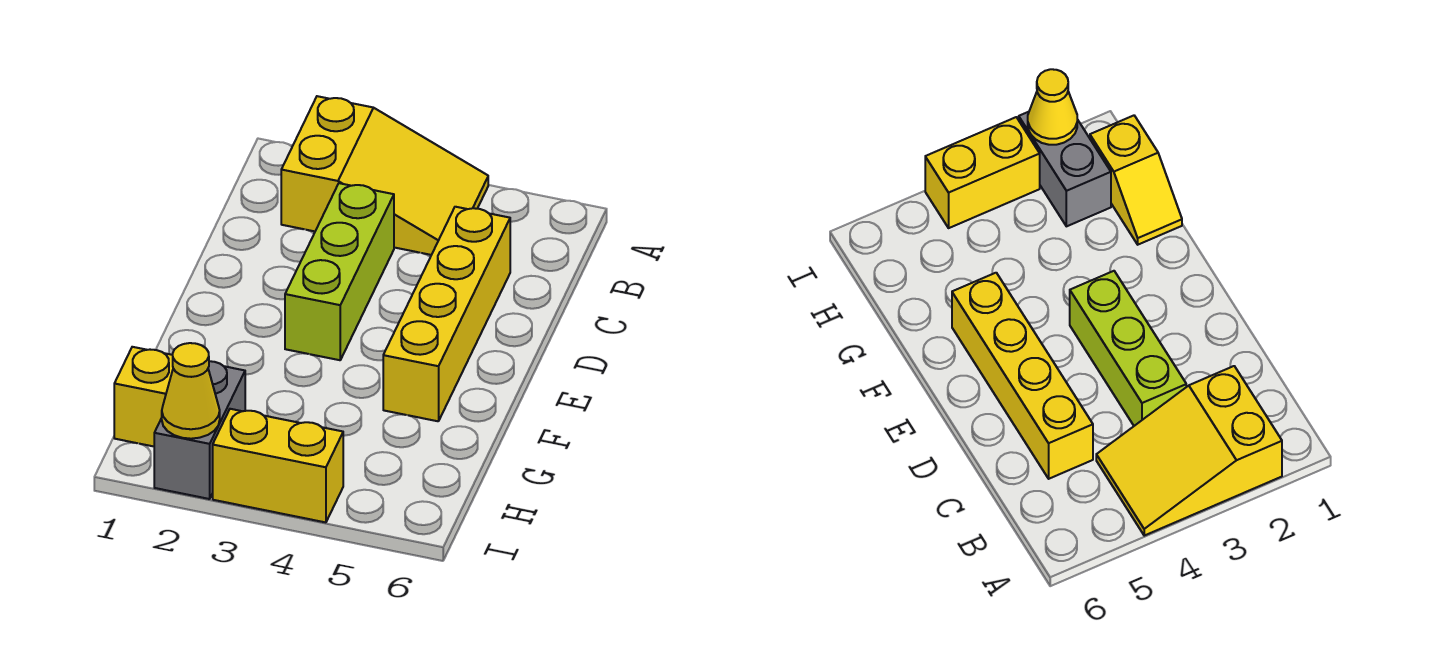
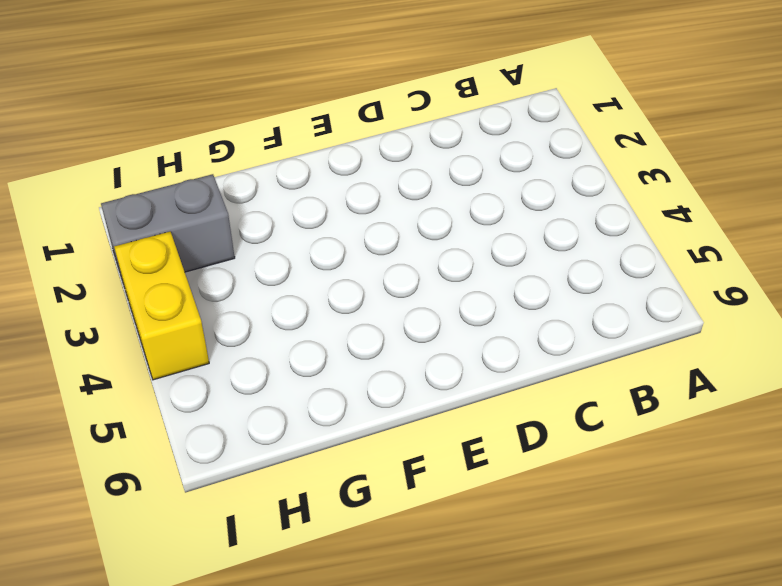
none -> yellow 2x3 slope [281,96,488,255]
none -> lime 1x3 brick [285,183,394,360]

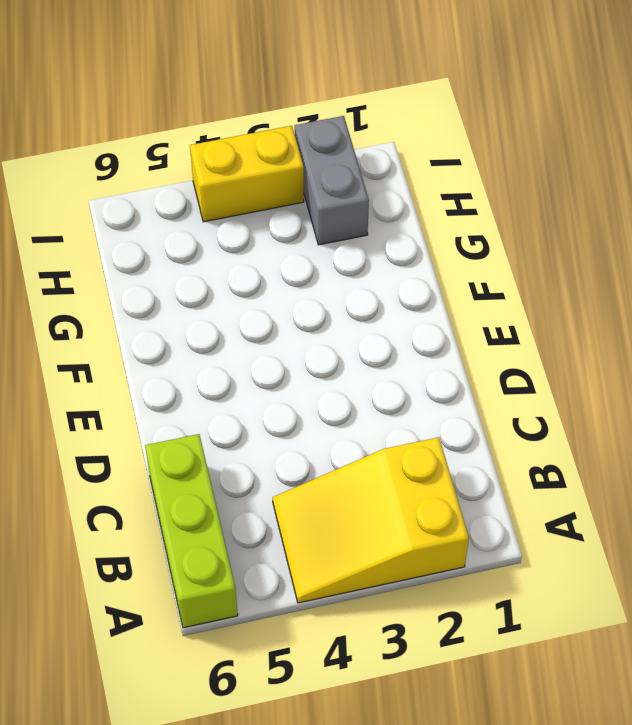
lime 1x3 brick [145,434,238,628] -> lime 1x3 brick moved to [285,183,394,360]
none -> yellow 1x4 brick [383,207,510,421]
none -> yellow 1x2 slope [114,347,173,446]

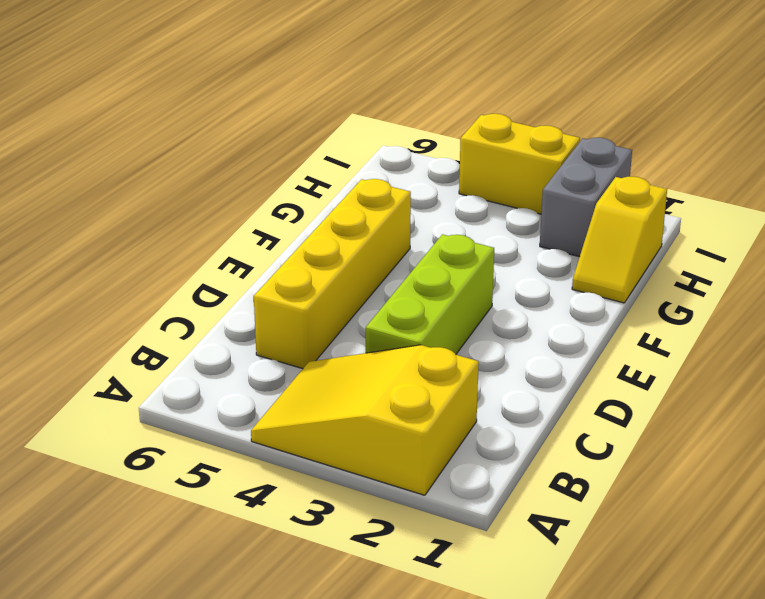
none -> yellow 1x1 cone [162,343,220,439]

